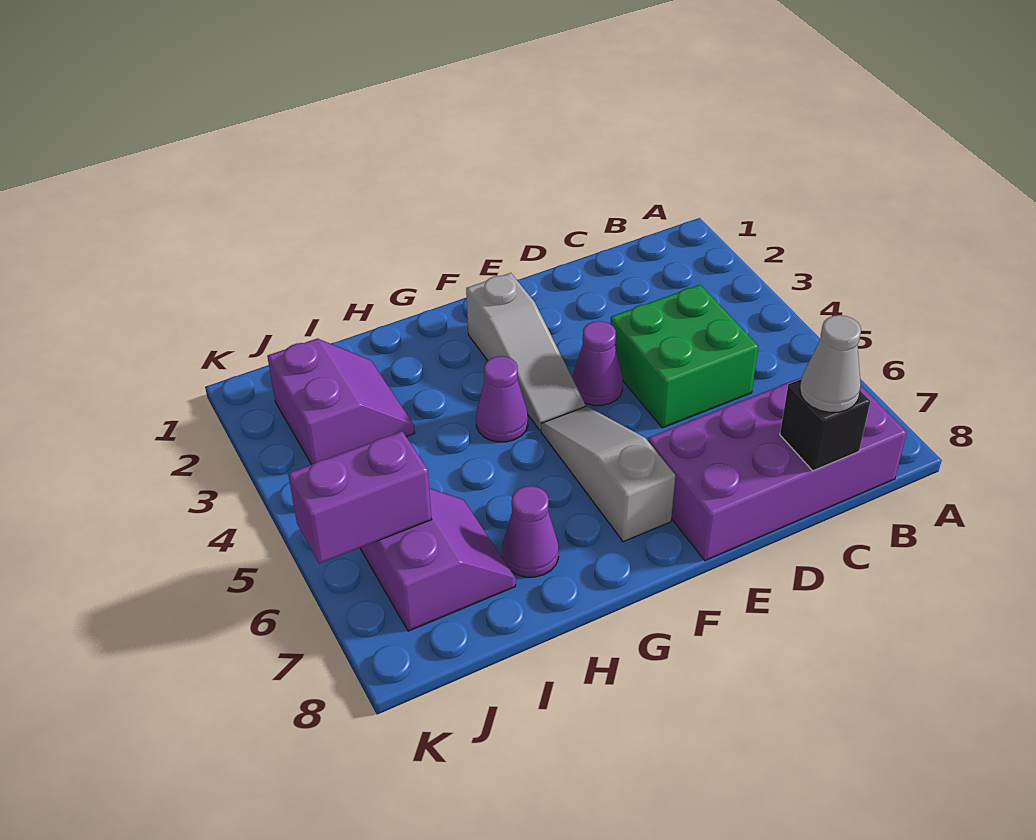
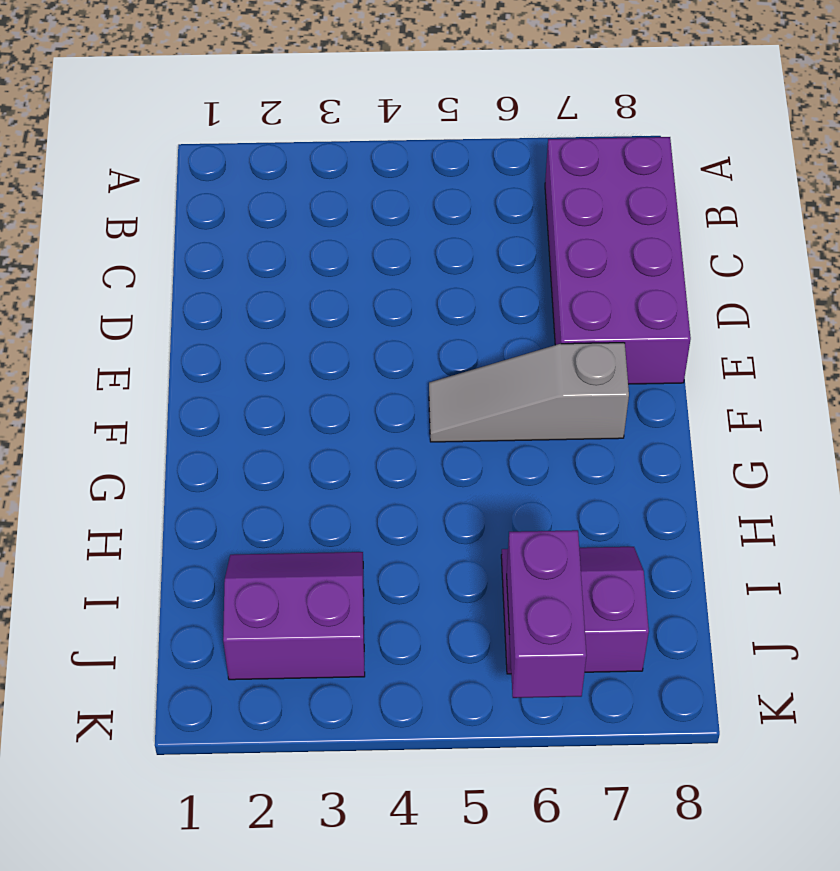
none -> green 2x2 brick [611,285,758,428]
none -> purple 1x1 cone [572,321,623,406]
none -> grey 1x3 slope [466,273,585,430]

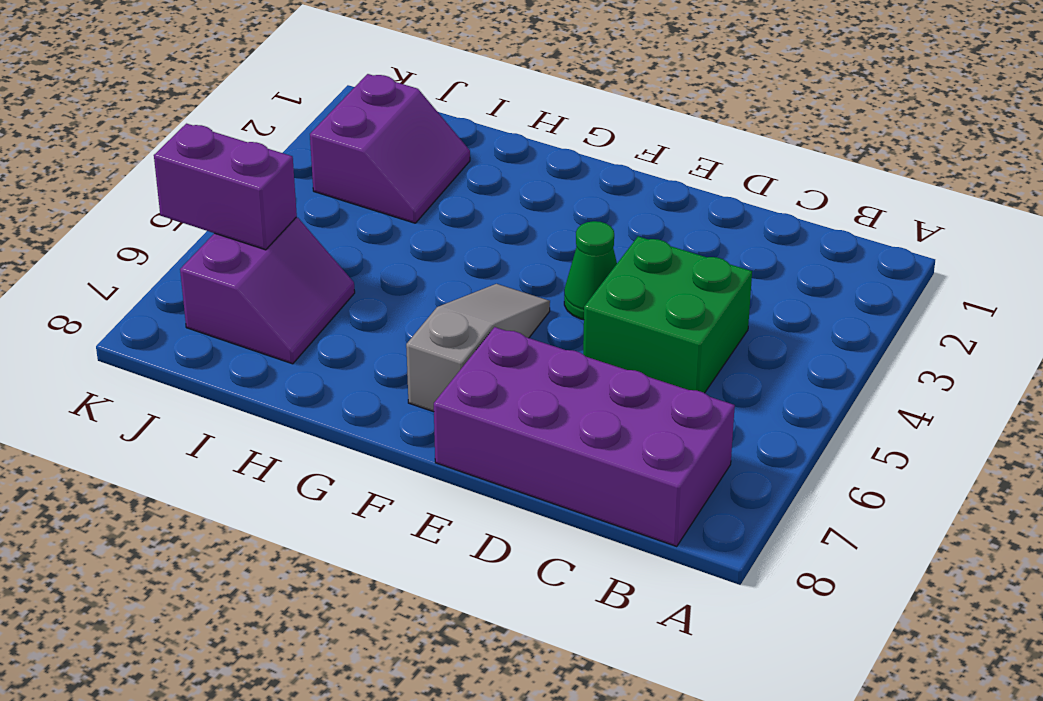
green 1x1 cone [564,221,617,320] -> purple 1x1 cone [572,321,623,406]
none -> grey 1x3 slope [466,273,585,430]
none -> purple 1x1 cone [476,356,528,442]
none -> purple 1x1 cone [502,486,559,577]

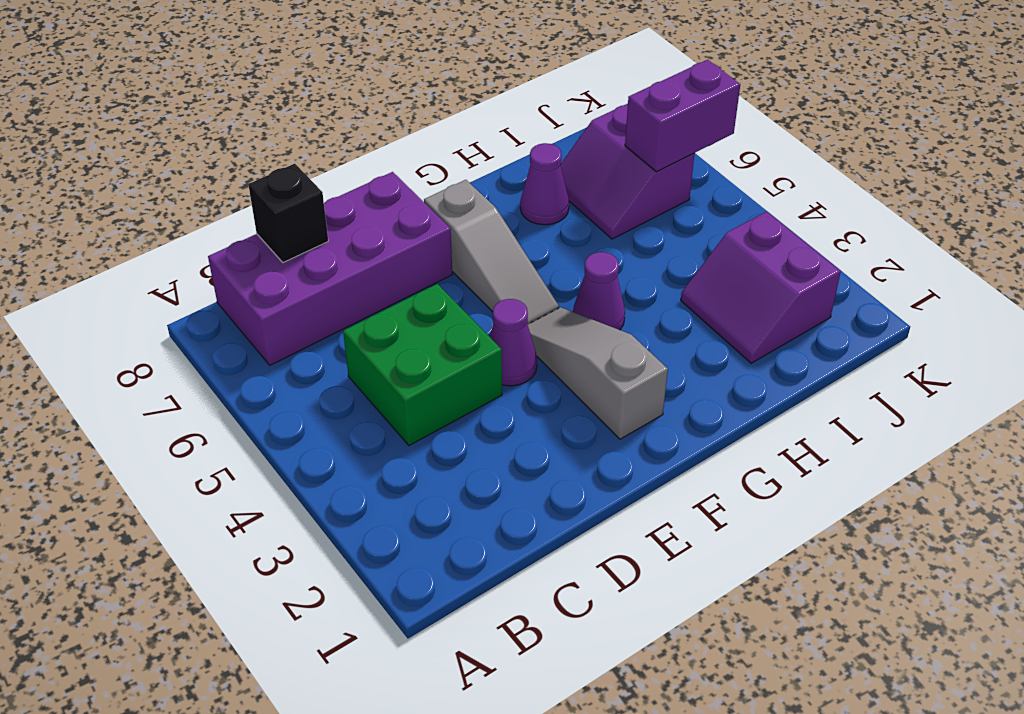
none -> grey 1x1 cone [800,315,861,412]

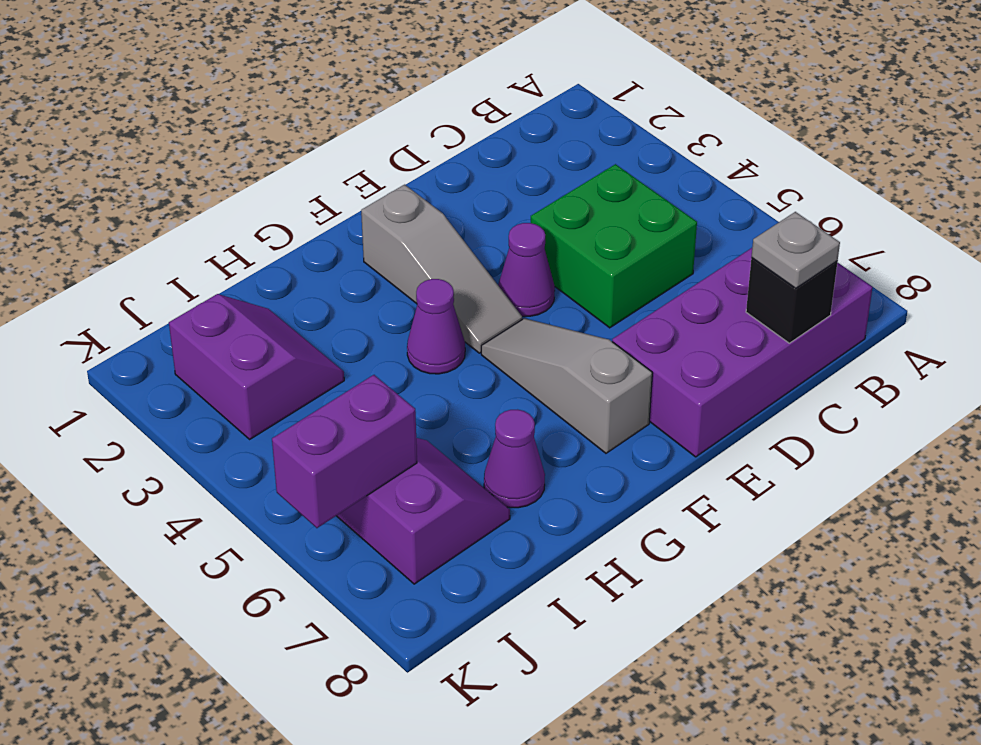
grey 1x1 plate [752,212,840,288] -> grey 1x1 cone [800,315,861,412]

